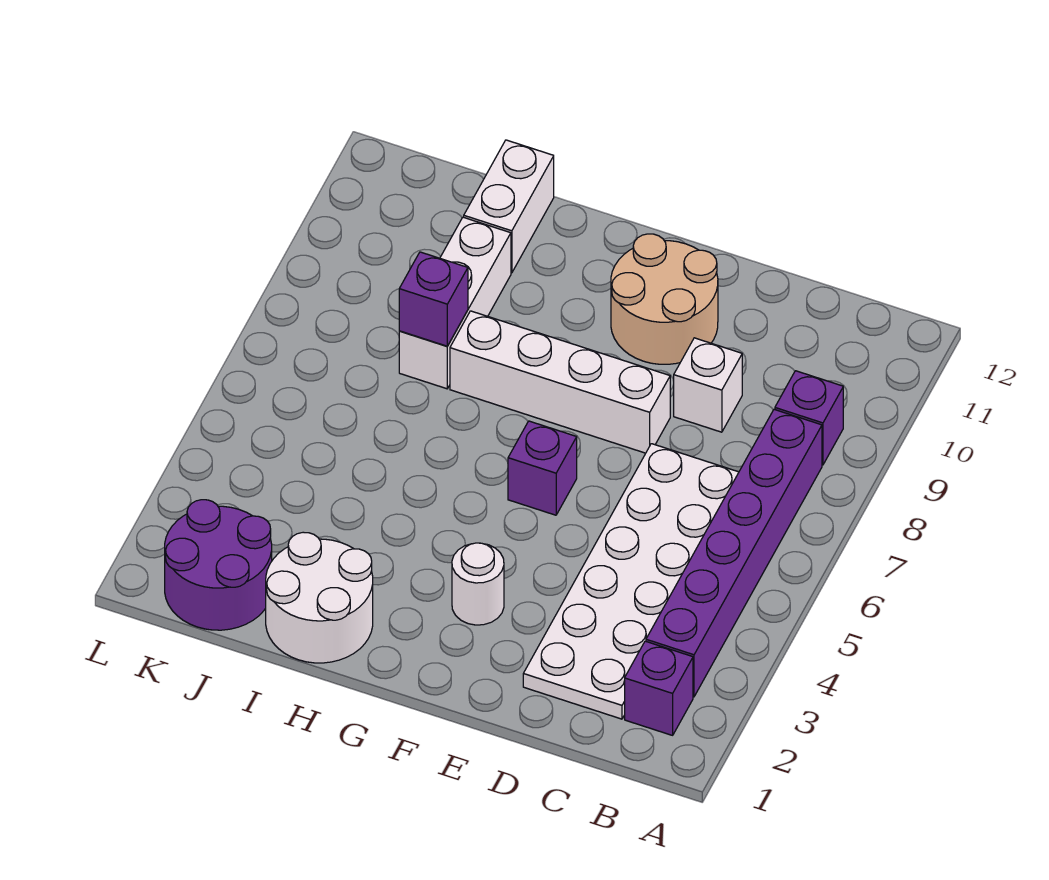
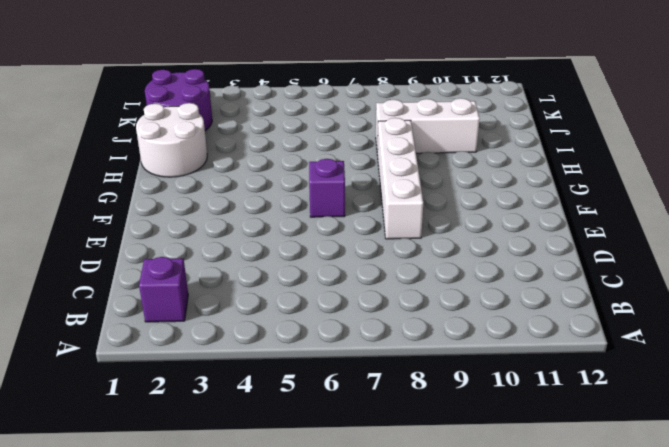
none -> purple 1x6 brick [646,409,822,697]
none -> purple 1x1 brick [775,371,843,465]
none -> white 2x6 plate [523,444,739,719]

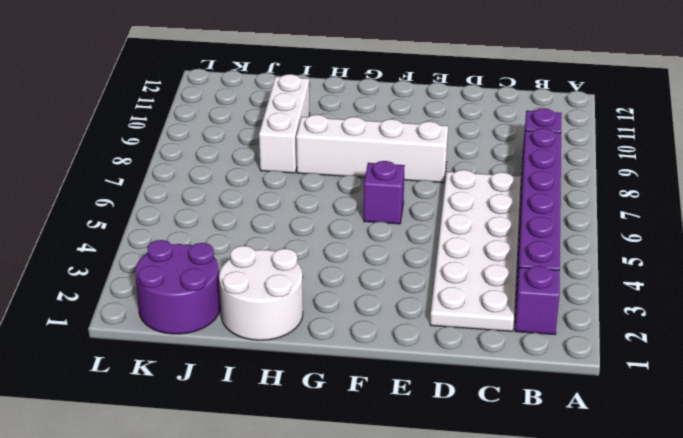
none -> white 1x1 brick [674,338,742,432]
none -> tan 2x2 round brick [611,234,718,364]
none -> white 1x1 round brick [452,543,504,625]

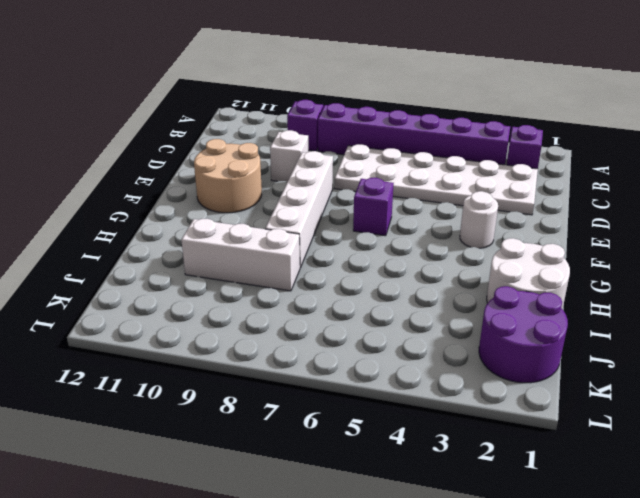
none -> white 1x2 brick [464,140,554,273]
none -> purple 1x1 brick [399,252,468,346]

